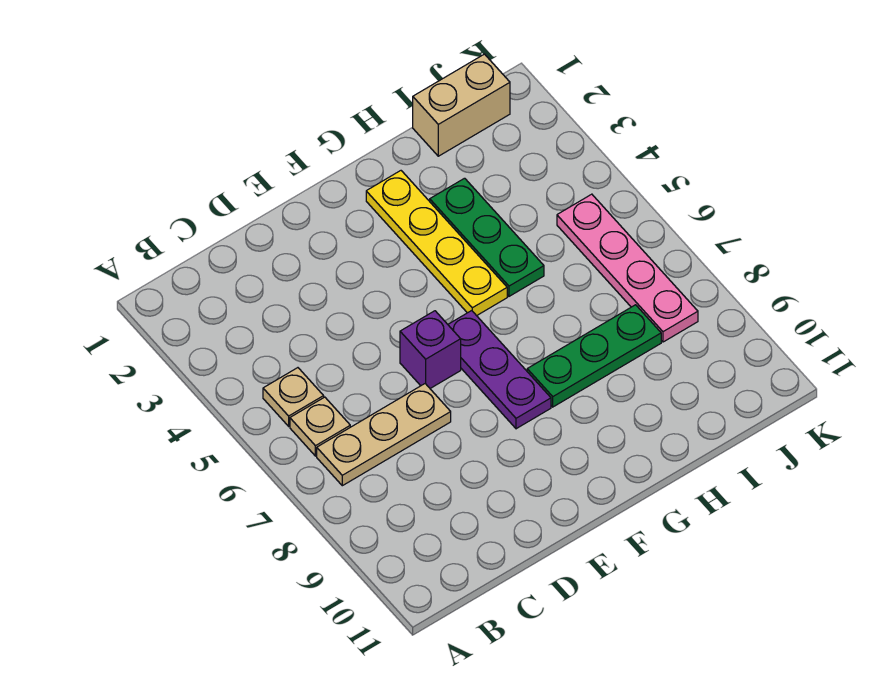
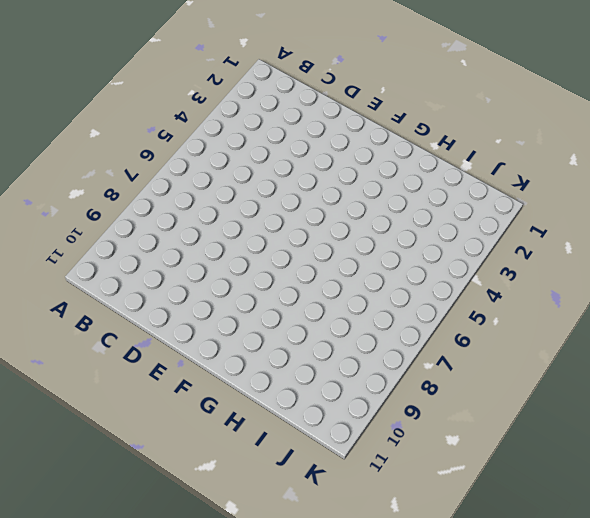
none -> tan 1x1 plate [263,368,324,426]
none -> tan 1x1 plate [290,397,350,456]

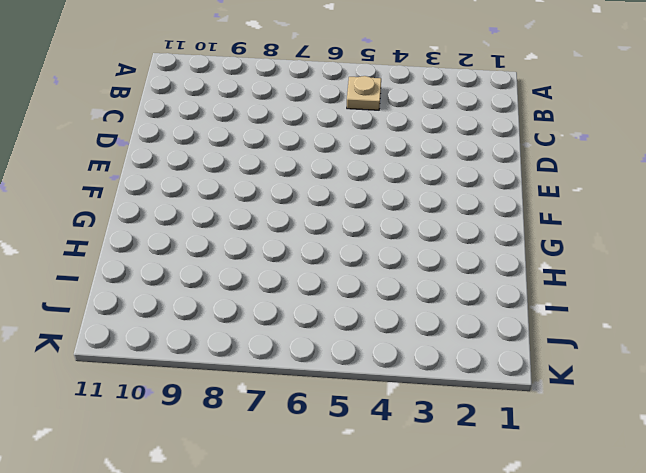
none -> tan 1x1 plate [290,397,350,456]
none -> tan 1x3 plate [317,384,451,486]

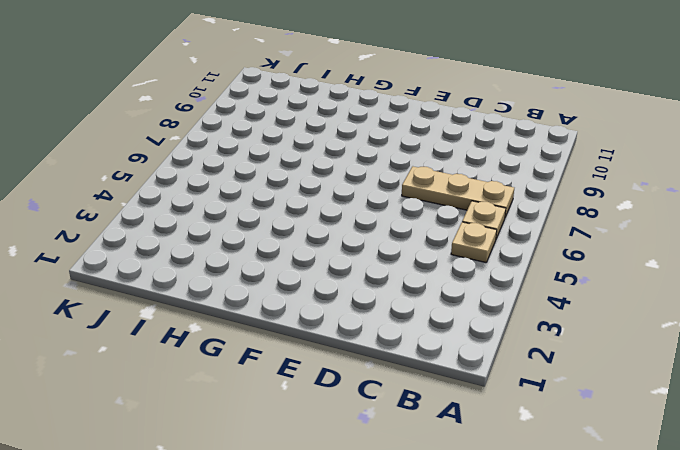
none -> purple 1x1 brick [400,311,461,388]
none -> purple 1x3 plate [448,311,551,429]

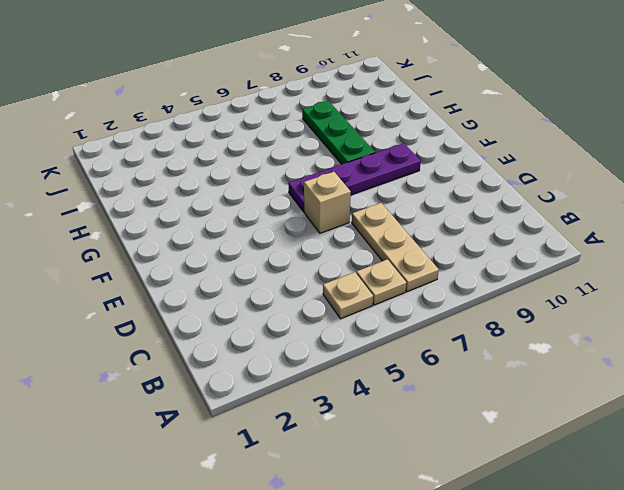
tan 1x1 brick [304,172,351,233] -> purple 1x1 brick [400,311,461,388]
purple 1x4 plate [288,143,421,212] -> purple 1x3 plate [448,311,551,429]
none -> yellow 1x4 plate [366,171,507,316]
none -> green 1x3 plate [430,178,544,296]

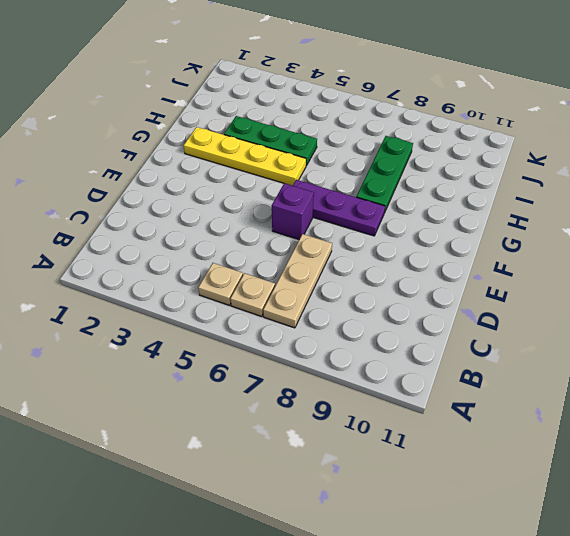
none -> tan 1x2 brick [413,54,510,156]
none -> pink 1x4 plate [557,194,698,342]

